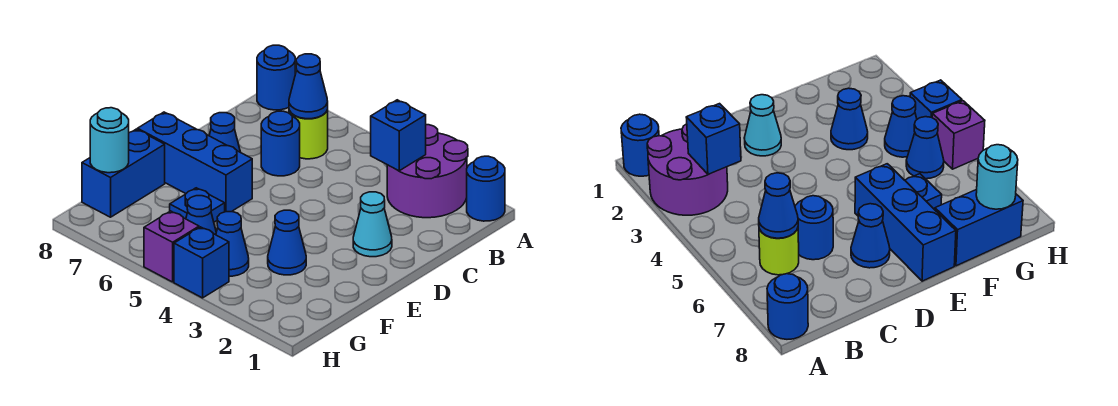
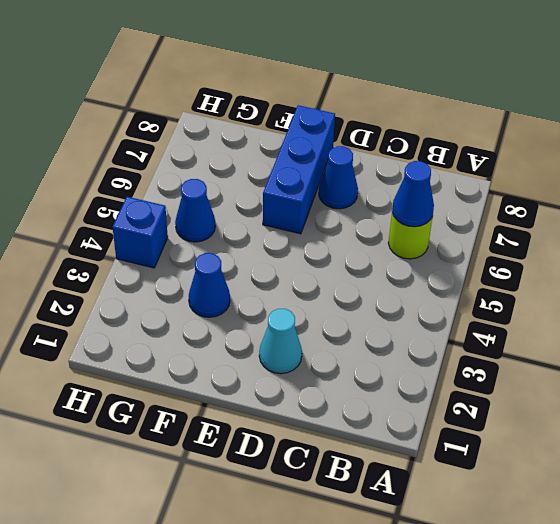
none -> blue 1x1 round brick [467,156,505,221]
none -> purple 2x2 round brick [387,125,468,218]
none -> blue 1x1 round brick [257,45,295,110]

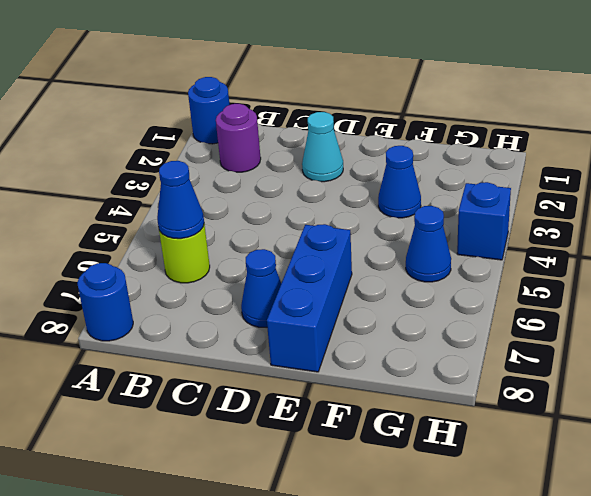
purple 1x1 round brick [216,104,261,172] -> purple 2x2 round brick [387,125,468,218]
none -> blue 1x1 round brick [261,111,300,176]
none -> blue 1x1 plate [170,188,225,222]
none -> blue 1x2 brick [82,129,165,217]

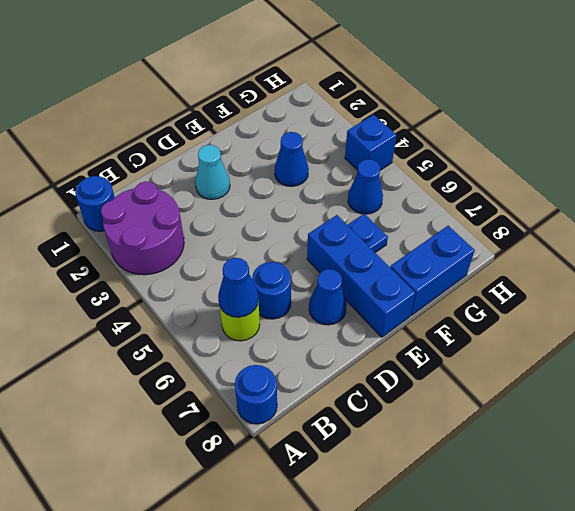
none -> blue 1x1 cone [216,212,249,276]
none -> purple 1x1 brick [144,211,199,282]
none -> blue 1x1 brick [371,100,426,171]

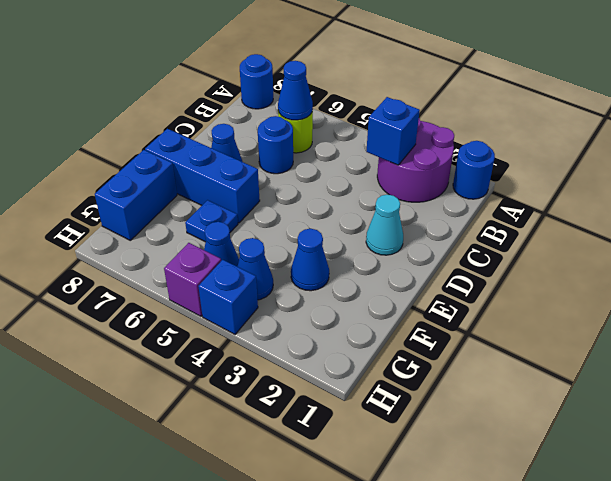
none -> cyan 1x1 round brick [90,108,129,173]

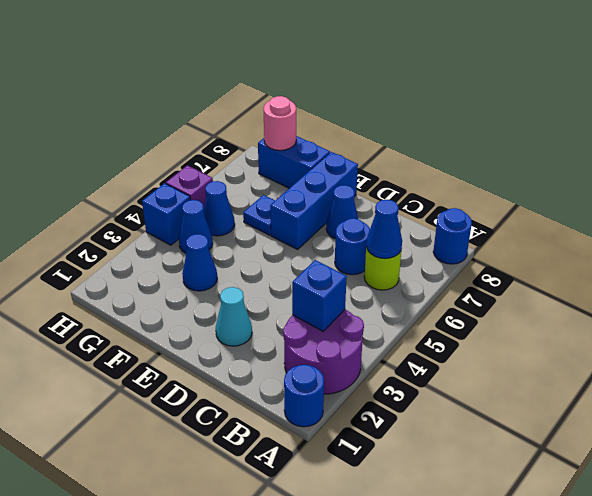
pink 1x1 round brick [263,96,296,150] -> cyan 1x1 round brick [90,108,129,173]

